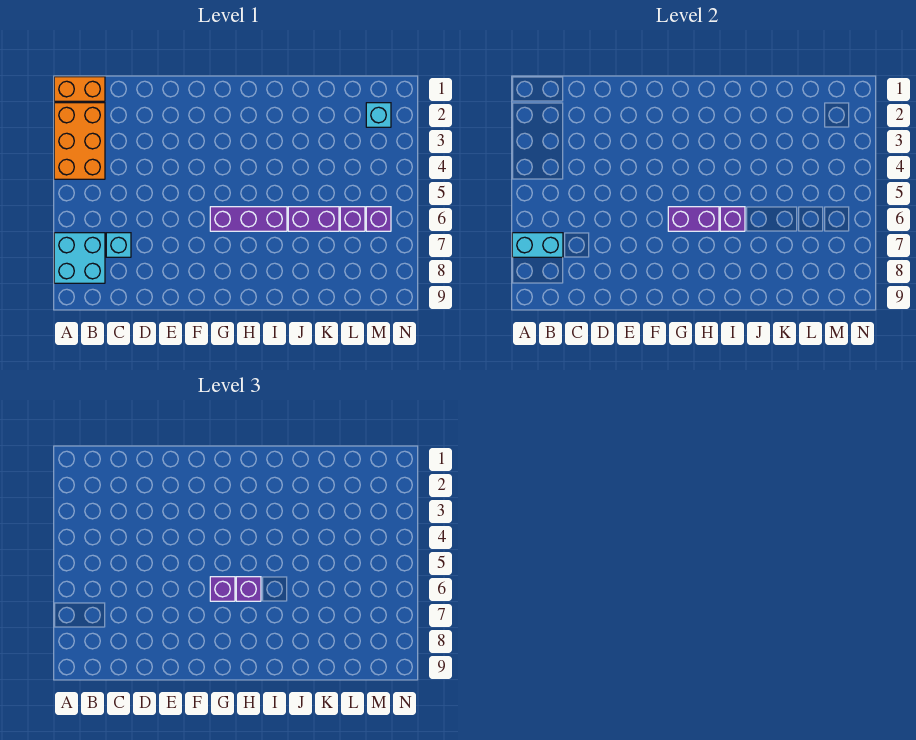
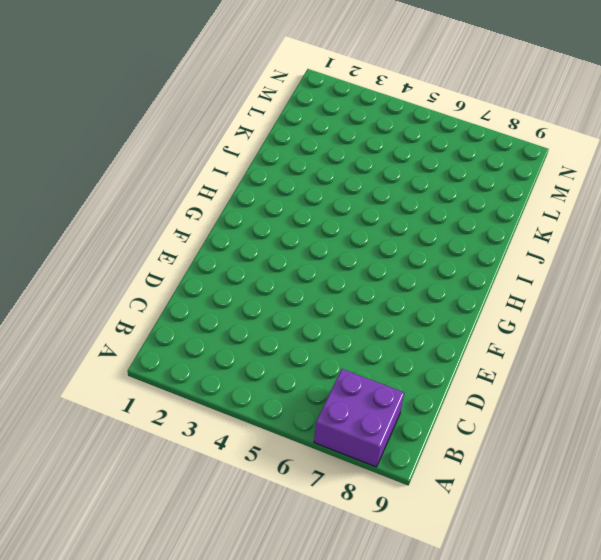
purple 2x2 brick [314,369,404,467] -> cyan 2x2 brick [54,233,105,283]
none -> orange 1x2 brick [54,77,105,101]
none -> orange 2x3 brick [54,103,105,179]
none -> cyan 1x1 brick [106,233,131,257]

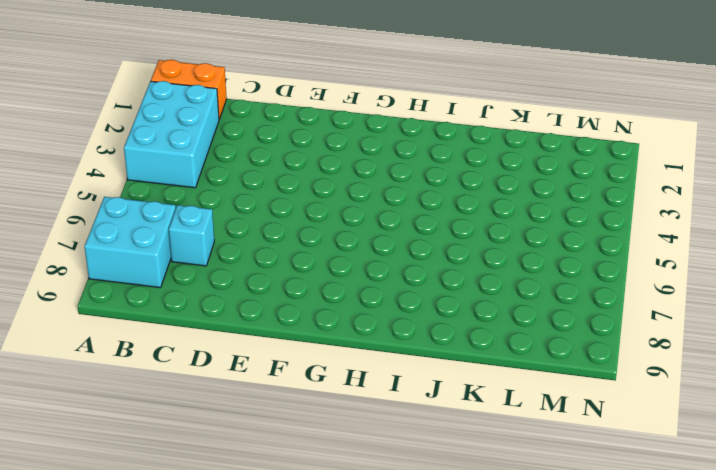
cyan 2x3 brick [124,81,219,188] -> orange 2x3 brick [54,103,105,179]
none -> purple 1x3 brick [210,207,287,231]
none -> purple 1x2 brick [288,207,339,231]
none -> purple 1x1 brick [340,207,365,231]

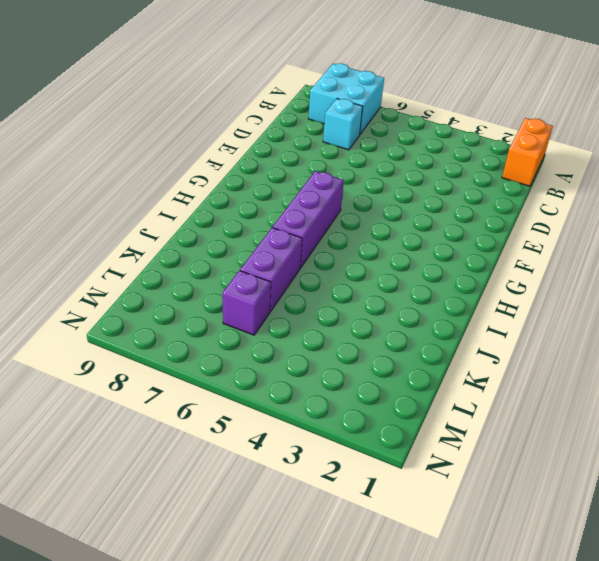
none -> orange 2x3 brick [54,103,105,179]
none -> cyan 1x1 brick [366,103,391,127]
none -> purple 1x1 brick [366,207,391,231]

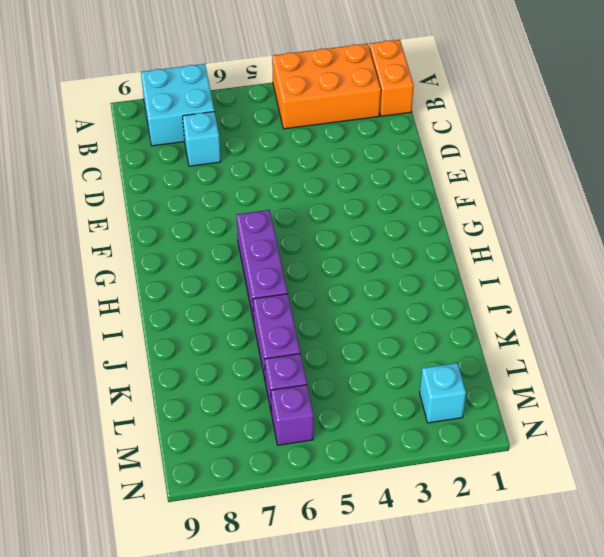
none -> cyan 1x2 brick [512,233,563,257]
none -> purple 1x2 brick [668,207,719,231]
none -> purple 1x1 brick [720,207,745,231]

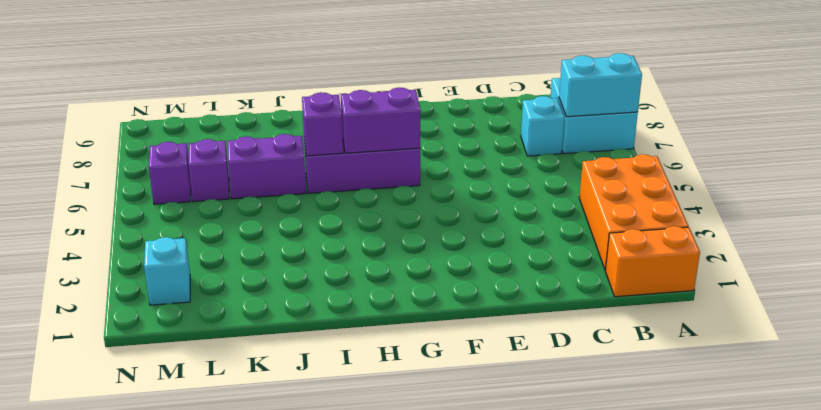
none -> purple 1x1 brick [210,577,235,601]
none -> purple 1x1 brick [236,577,261,601]

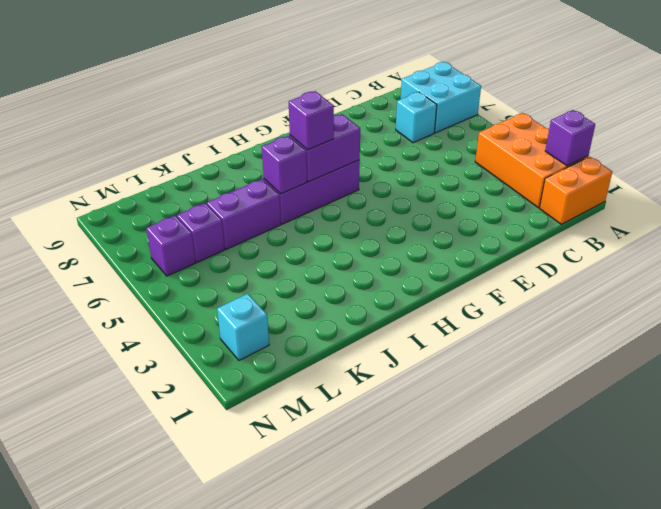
purple 1x1 brick [545,110,595,166] -> purple 1x1 brick moved to [210,577,235,601]
none -> cyan 1x2 brick [512,233,563,257]

